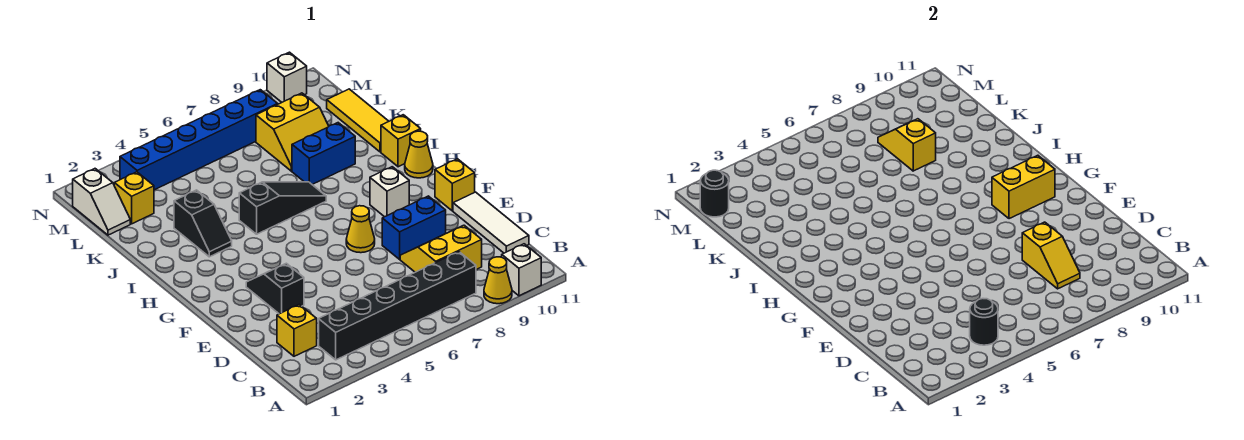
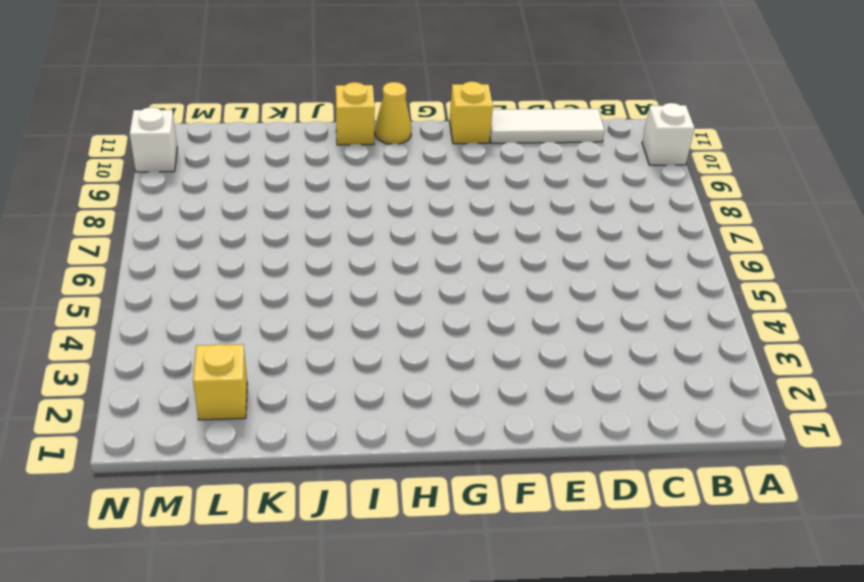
none -> yellow 1x1 cone [484,257,512,304]
none -> black 1x6 brick [319,252,476,360]
none -> yellow 1x1 brick [277,304,317,356]

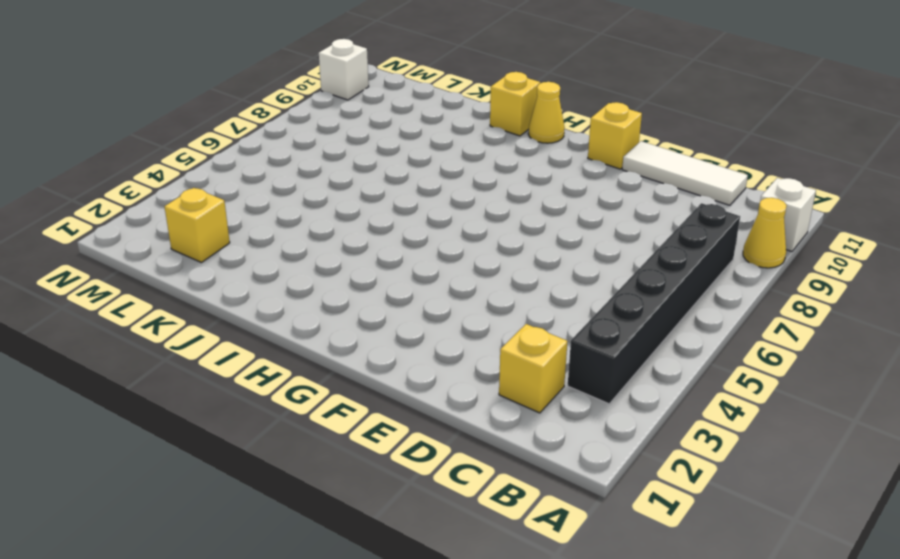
none -> yellow 2x2 slope [400,225,482,272]
none -> black 1x2 slope [246,263,304,314]
none -> blue 1x2 brick [382,196,446,259]

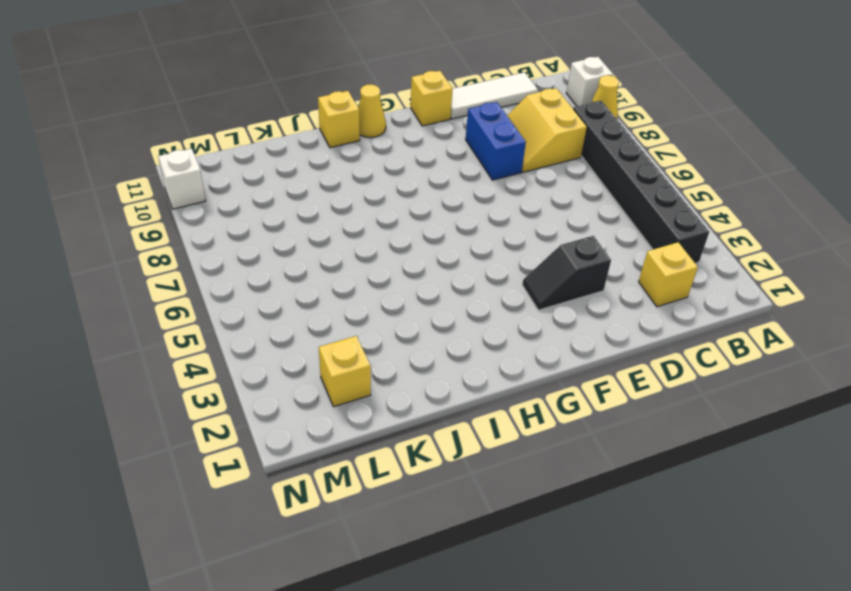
none -> yellow 1x1 cone [346,206,375,253]
none -> white 1x1 brick [370,167,409,217]
none -> black 1x2 slope [174,190,232,257]

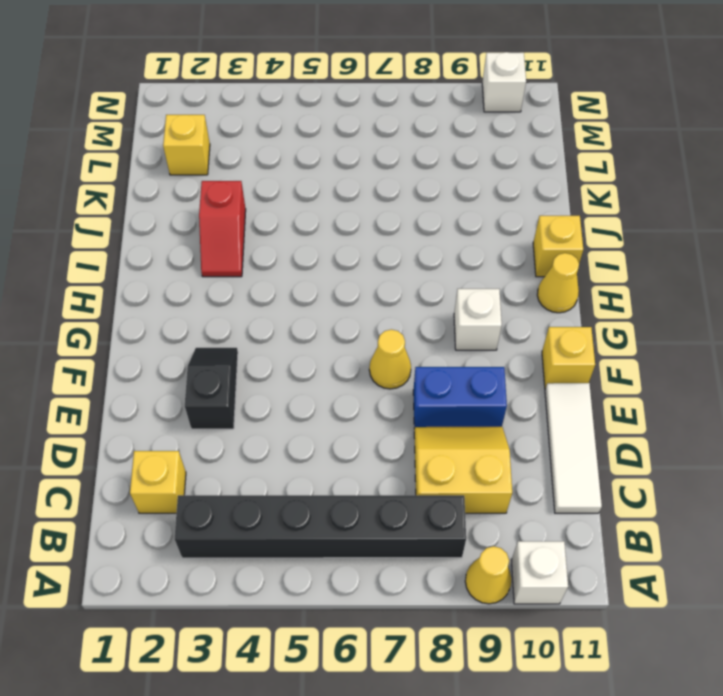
red 1x2 slope [199,181,246,277] -> black 1x2 slope [174,190,232,257]
none -> black 1x3 slope [239,182,326,234]
none -> blue 1x2 brick [292,123,355,184]
none -> yellow 1x3 tile [327,89,389,152]

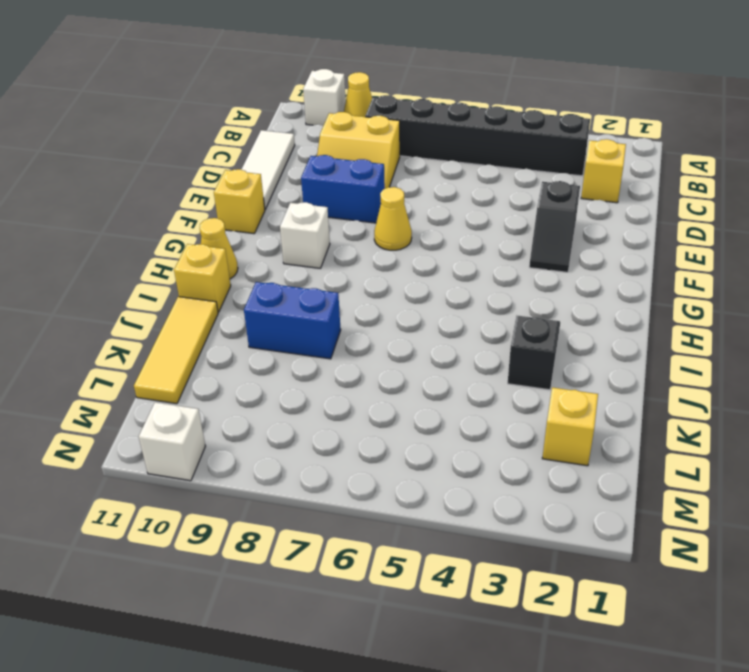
none -> black 1x3 slope [239,182,326,234]
none -> yellow 2x2 slope [256,93,329,171]
none -> white 1x2 slope [73,169,130,235]

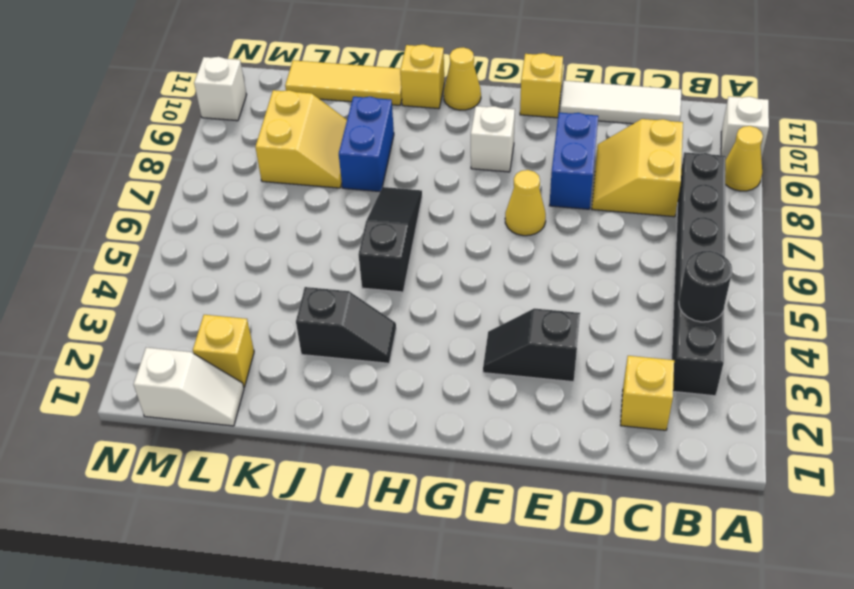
none -> blue 1x6 brick [120,90,278,190]
none -> yellow 1x2 slope [1022,222,1080,289]
none -> yellow 1x2 brick [992,155,1055,219]

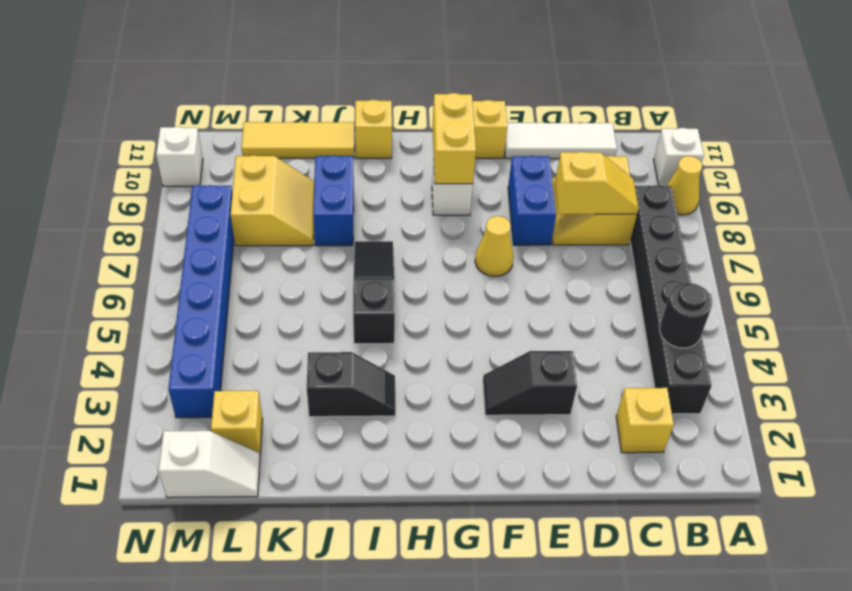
none -> yellow 1x1 cone [405,131,433,178]
none -> yellow 1x2 slope [878,119,936,171]
none -> black 1x1 round brick [700,170,729,217]

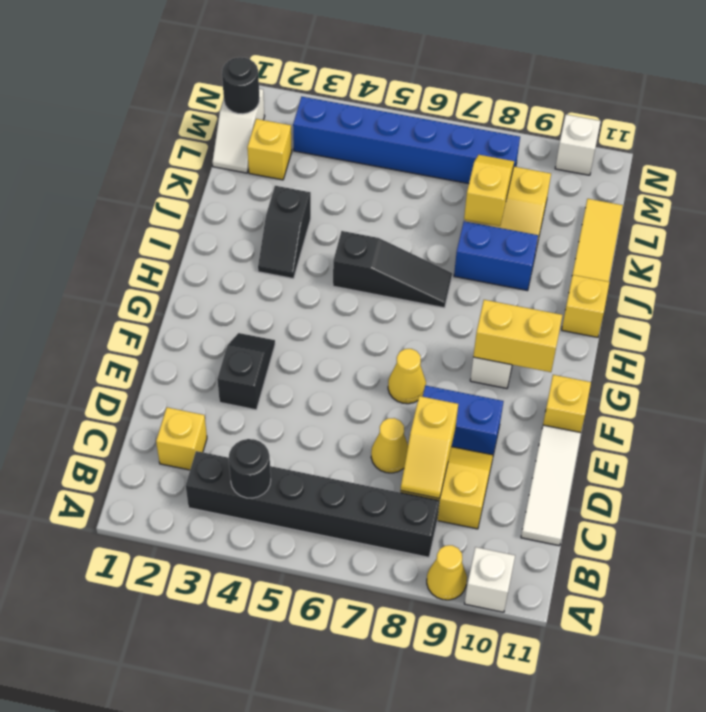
yellow 1x1 cone [371,418,408,473] -> yellow 1x1 cone moved to [405,131,433,178]

